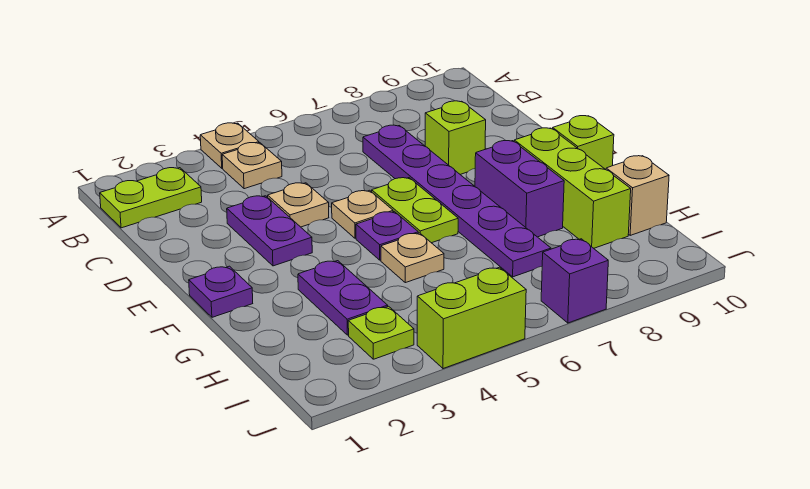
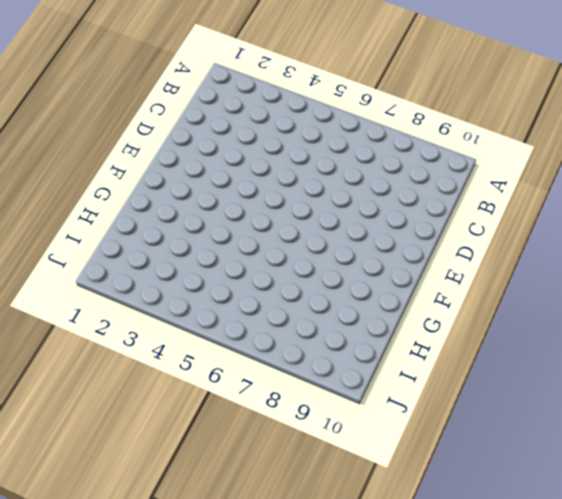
none -> tan 1x1 plate [200,123,259,168]
none -> lime 1x2 plate [100,168,202,228]
none -> tan 1x1 plate [222,143,282,189]

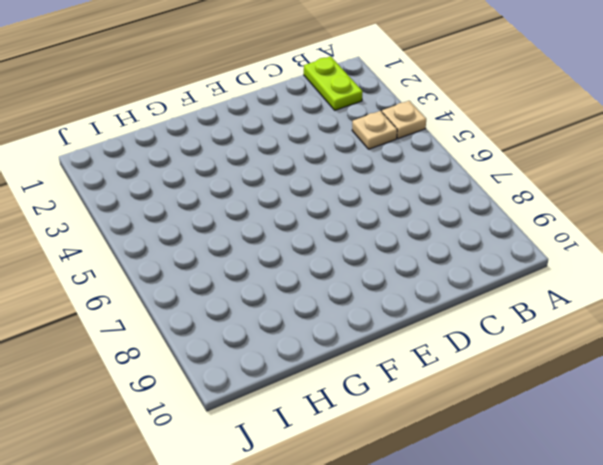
none -> purple 1x6 plate [363,125,551,277]
none -> purple 1x2 plate [227,196,312,266]
none -> tan 1x1 plate [268,183,329,227]

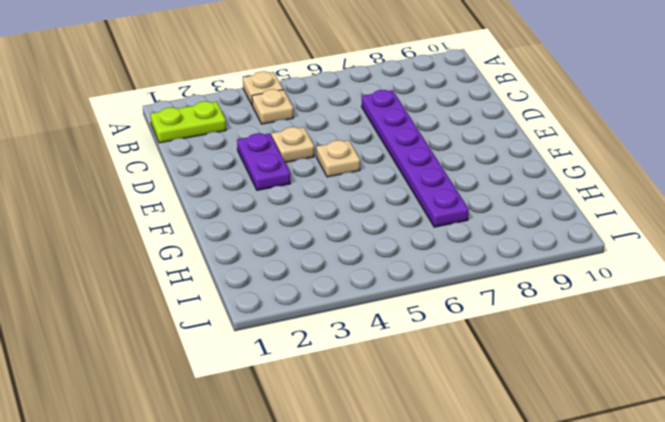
none -> lime 1x1 brick [425,101,486,174]
none -> lime 1x2 plate [372,178,458,243]
none -> purple 1x1 plate [189,266,253,317]

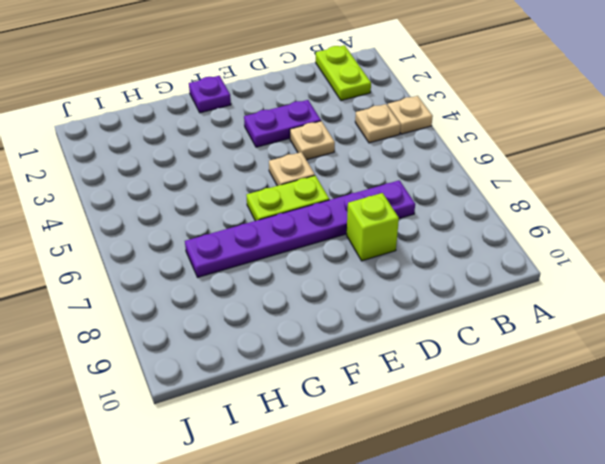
none -> purple 1x1 plate [356,211,418,260]
none -> purple 1x2 brick [475,141,564,237]
none -> lime 1x3 brick [514,128,631,248]

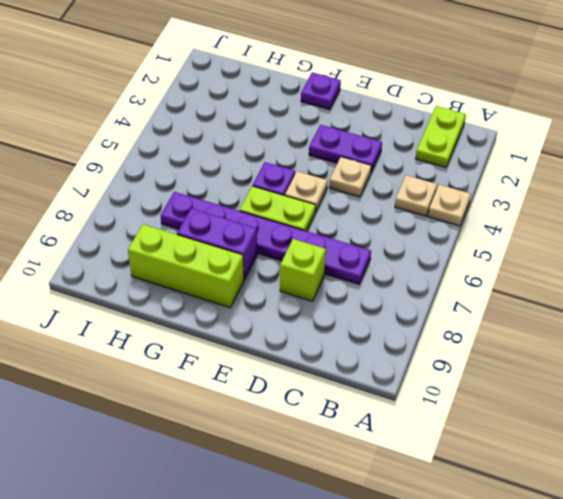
none -> lime 1x1 brick [553,116,614,170]
none -> purple 1x2 plate [298,261,388,335]
none -> tan 1x1 plate [381,233,444,283]

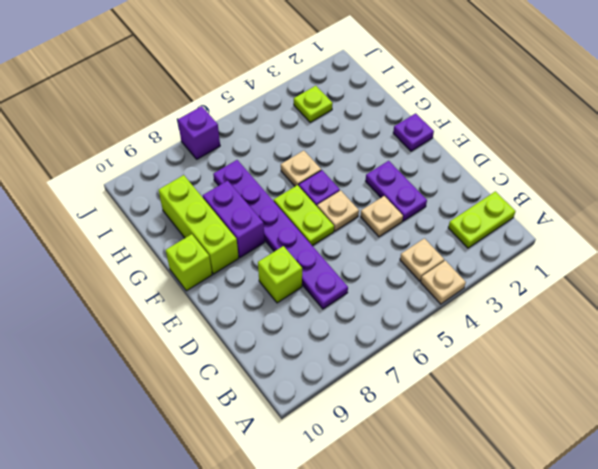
none -> purple 1x2 plate [298,261,388,335]
none -> tan 1x1 brick [606,156,669,235]
none -> lime 1x2 brick [417,267,526,369]

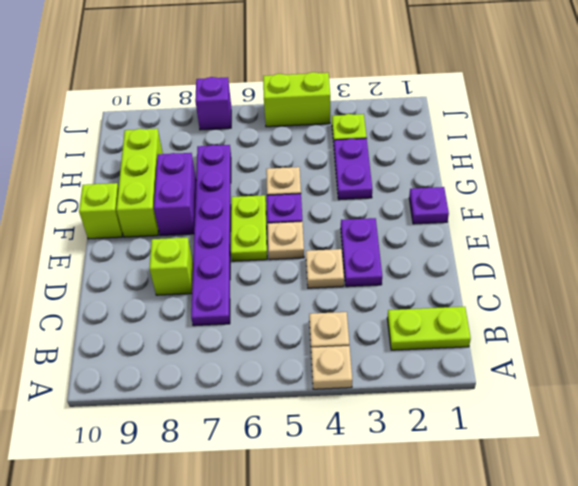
none -> tan 1x1 brick [606,156,669,235]

